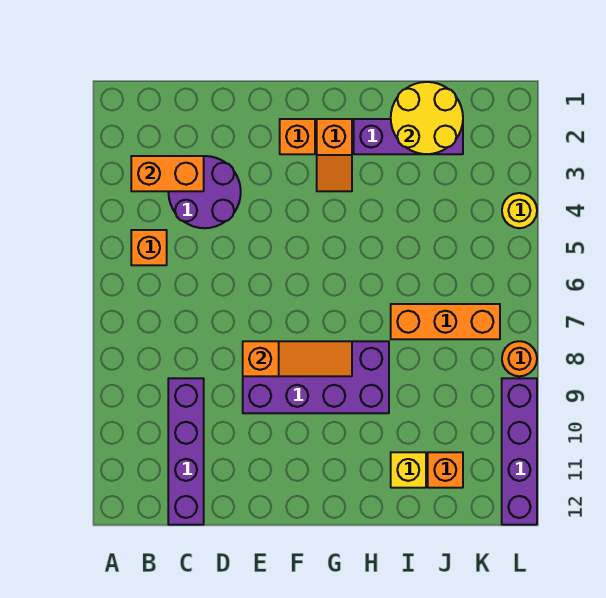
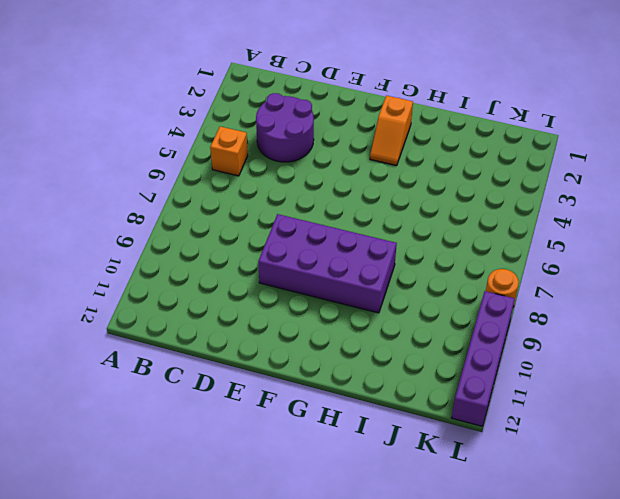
none -> purple 1x4 brick [168,378,204,525]
none -> orange 1x1 brick [280,119,315,154]
none -> purple 1x3 brick [354,119,463,154]

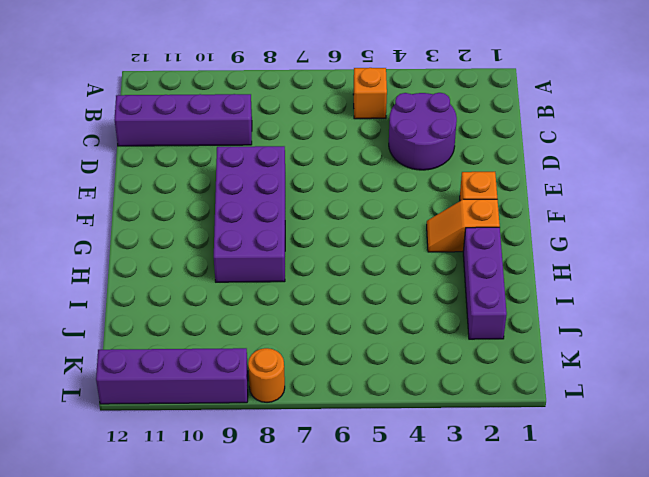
none -> orange 1x3 brick [391,304,500,339]
none -> yellow 1x1 brick [391,452,426,488]
none -> orange 1x1 brick [428,452,463,488]

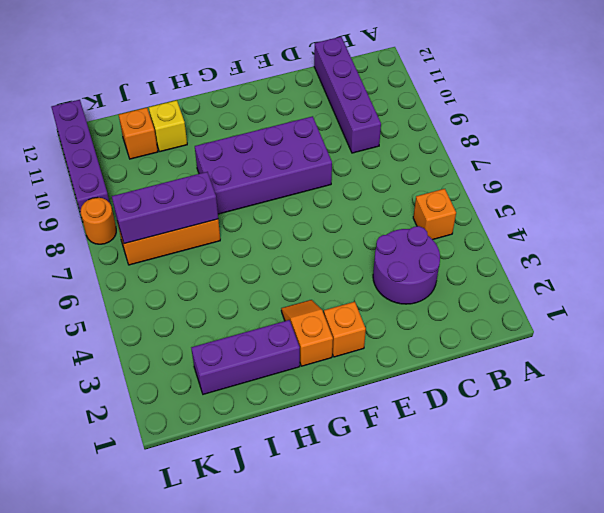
purple 1x3 brick [112,172,218,244] -> none
none -> yellow 1x1 round brick [502,193,537,228]
none -> orange 1x2 brick [131,156,204,191]
none -> orange 1x3 slope [243,341,352,376]

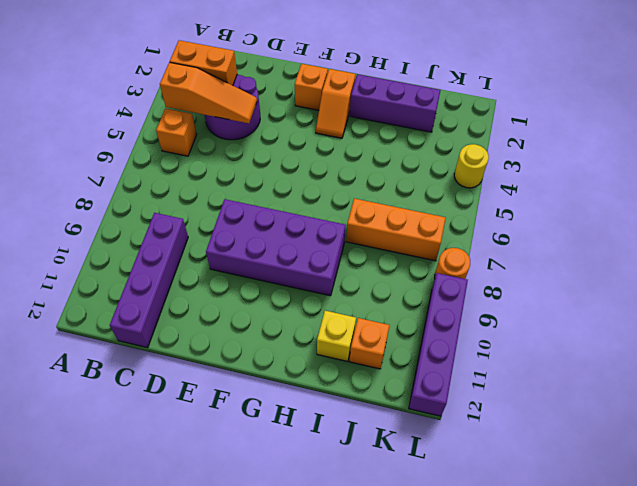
orange 1x3 slope [160,62,257,123] -> orange 1x3 slope moved to [243,341,352,376]
none -> yellow 2x2 round brick [391,82,463,154]

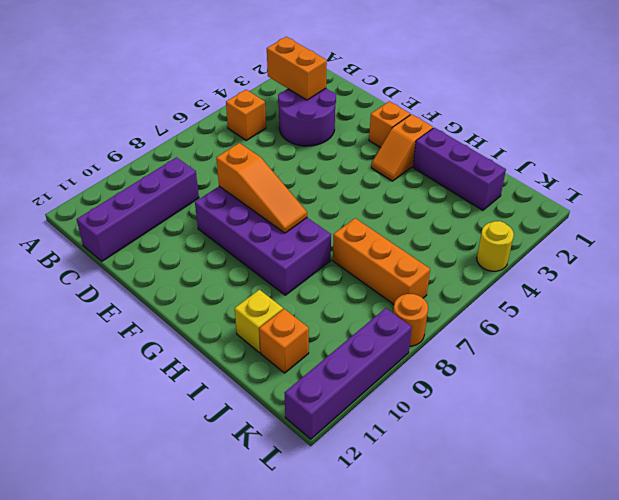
none -> yellow 2x2 round brick [391,82,463,154]

